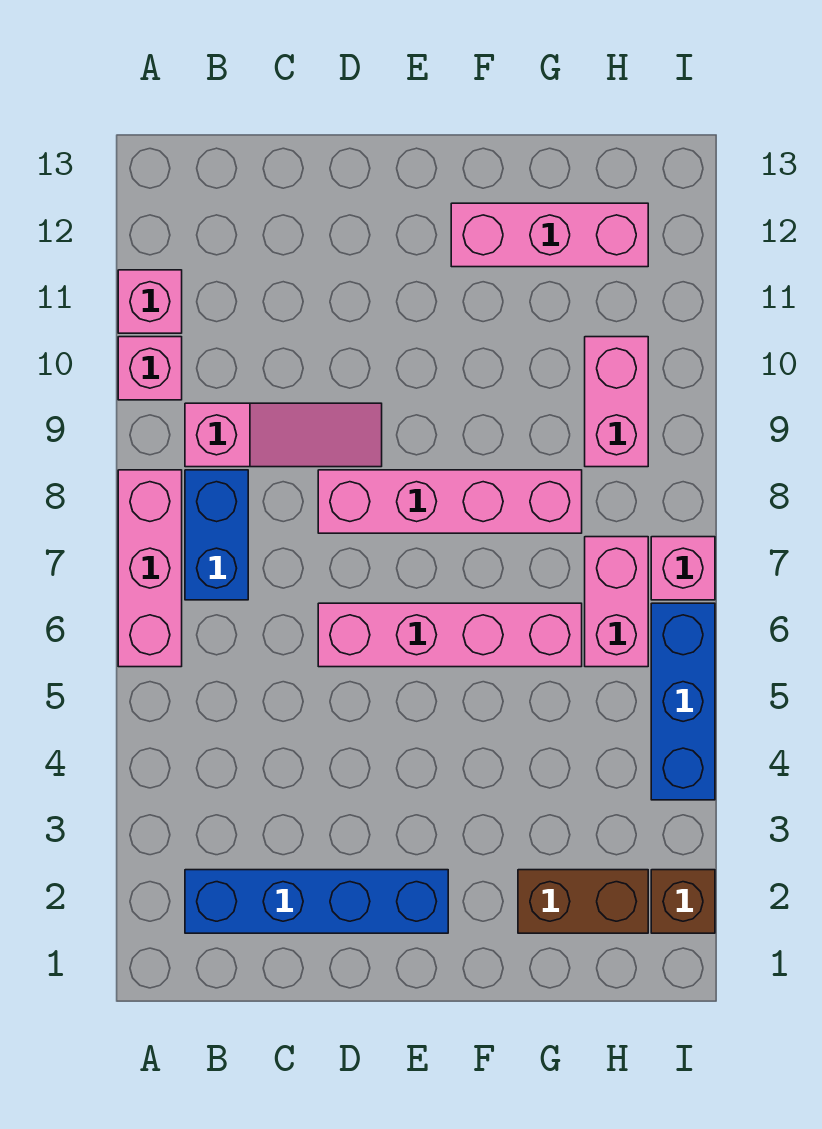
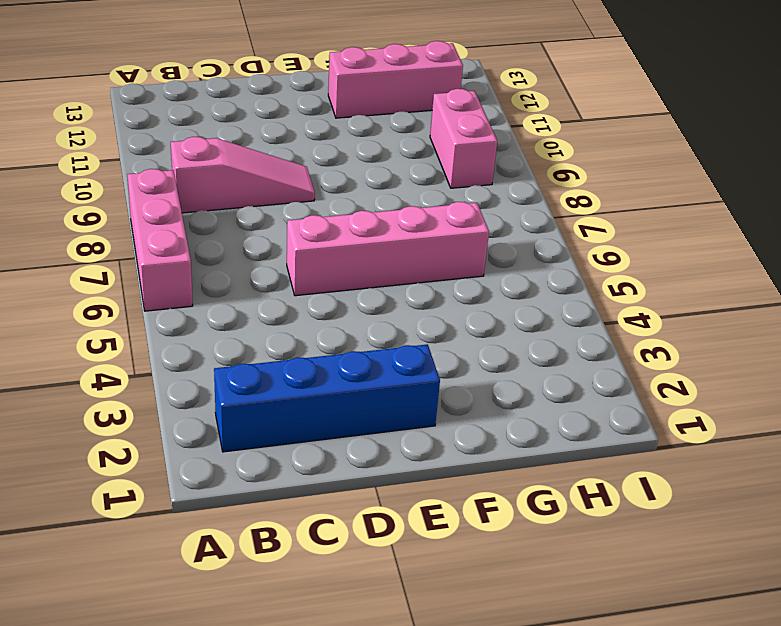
none -> pink 1x1 brick [118,337,182,400]
none -> pink 1x1 brick [118,270,182,333]
none -> blue 1x2 brick [185,470,248,600]

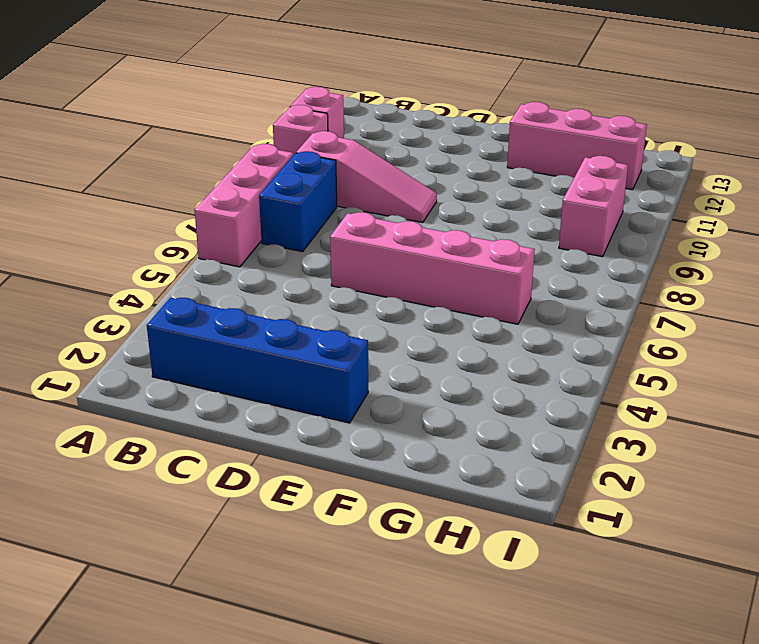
none -> pink 1x4 brick [318,470,582,533]
none -> brown 1x2 brick [518,870,648,933]
none -> pink 1x2 brick [585,537,648,667]

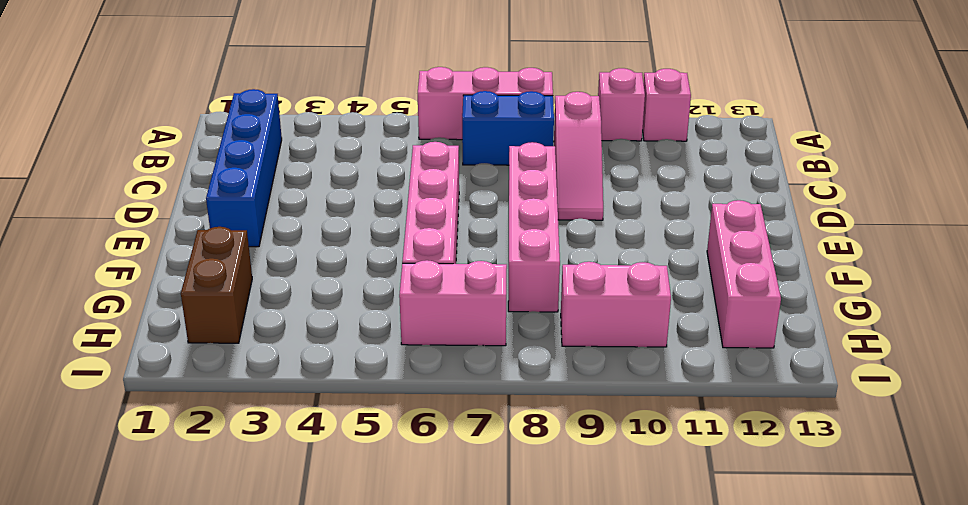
none -> brown 1x1 brick [651,870,715,933]
none -> blue 1x3 brick [651,603,715,800]
none -> pink 1x1 brick [651,537,715,600]

